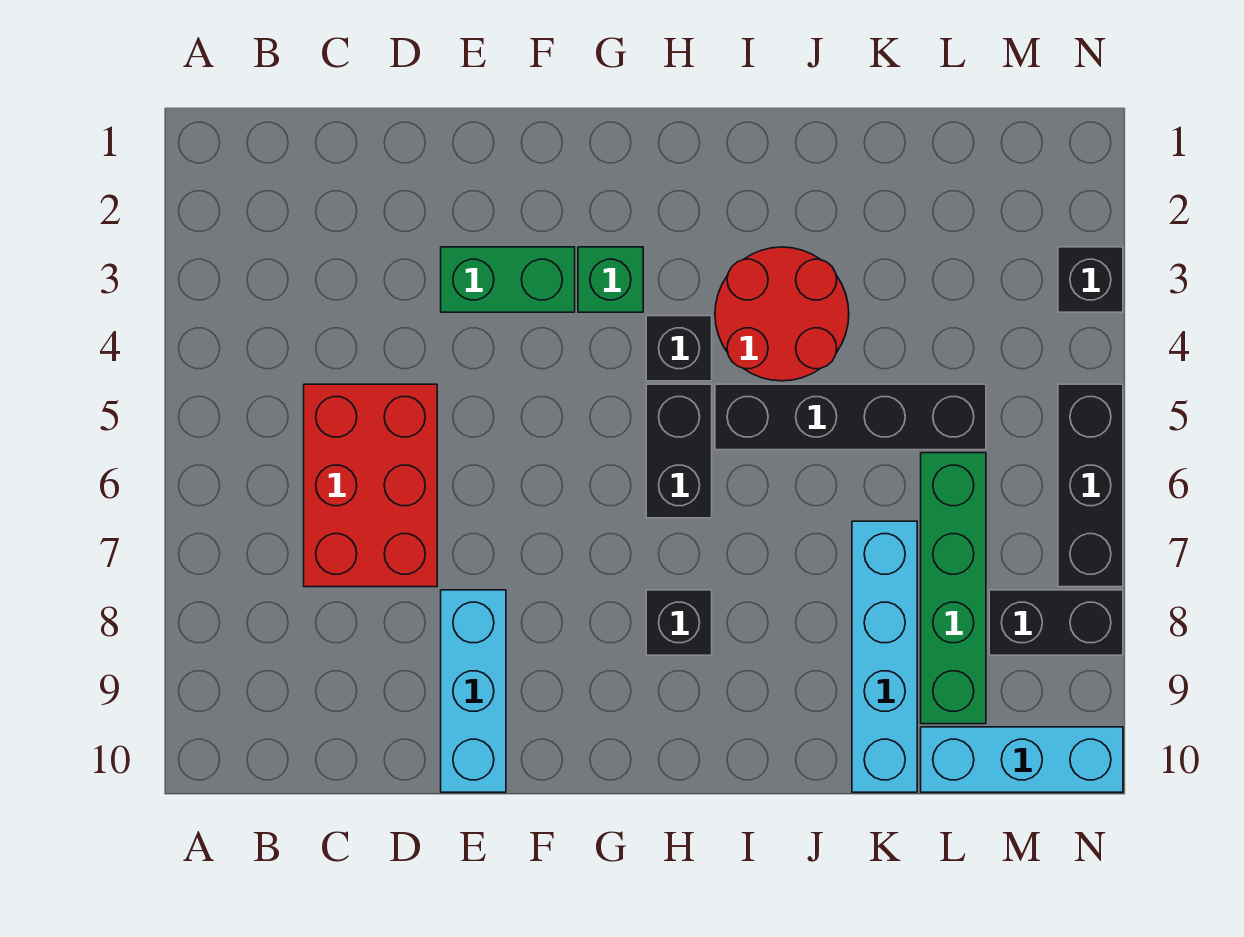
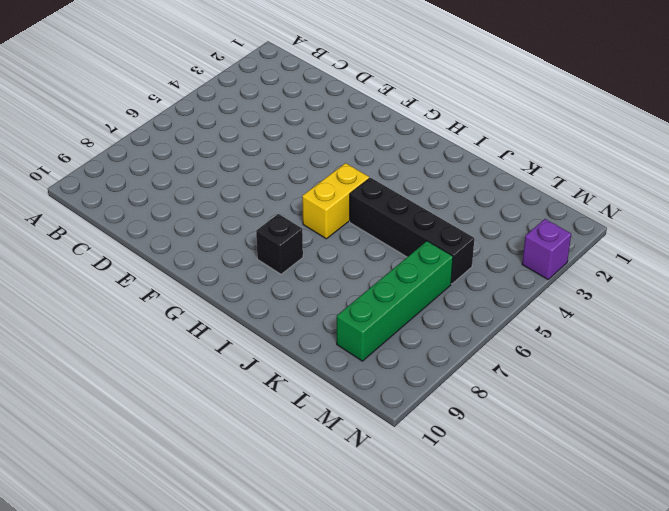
yellow 1x2 brick [302,163,369,239] -> black 1x2 brick [646,384,712,518]
purple 1x1 brick [522,219,571,279] -> black 1x1 brick [1058,247,1123,312]
none -> red 2x3 brick [304,384,437,587]
none -> green 1x2 brick [441,247,575,312]
none -> cyan 1x3 brick [441,590,506,792]

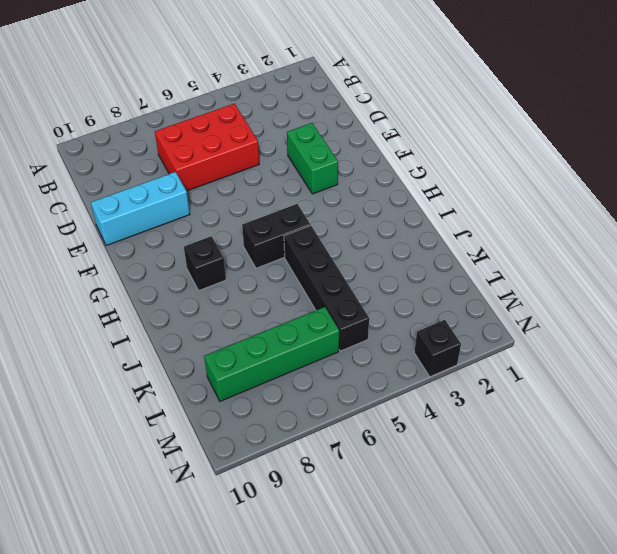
none -> green 1x1 brick [578,247,643,312]
none -> black 1x1 brick [646,316,712,381]
none -> red 2x2 round brick [715,247,849,381]

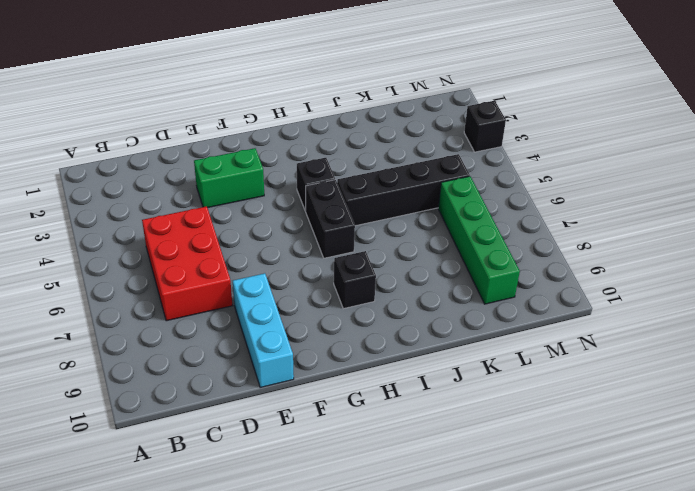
none -> green 1x1 brick [578,247,643,312]
none -> red 2x2 round brick [715,247,849,381]
none -> cyan 1x4 brick [852,521,917,792]

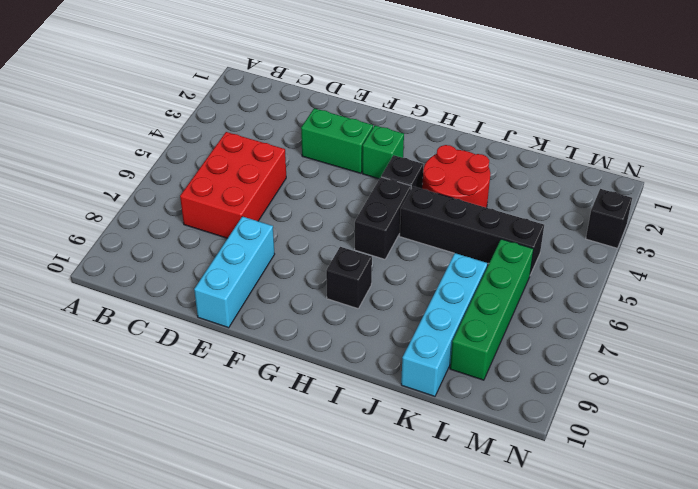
none -> cyan 1x3 brick [921,727,1123,792]
none -> black 1x2 brick [989,590,1123,655]
none -> black 1x3 brick [1058,384,1123,587]

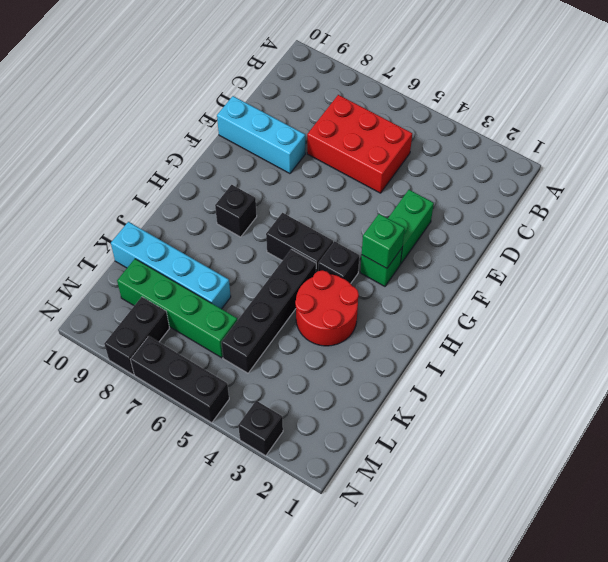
green 1x1 brick [362,214,405,268] -> none
none -> cyan 1x3 brick [921,727,1123,792]

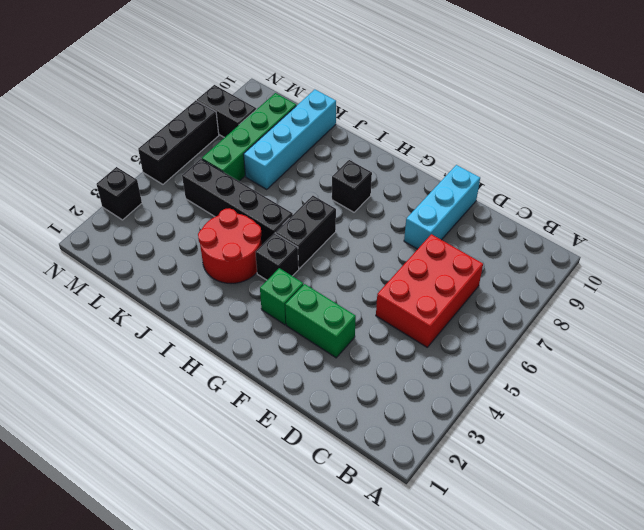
none -> cyan 1x3 brick [921,727,1123,792]

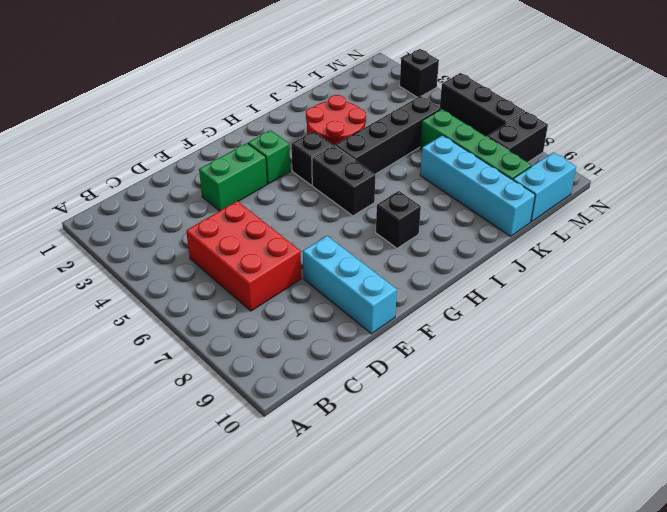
cyan 1x2 brick [513,152,576,222] -> cyan 1x3 brick [921,727,1123,792]

